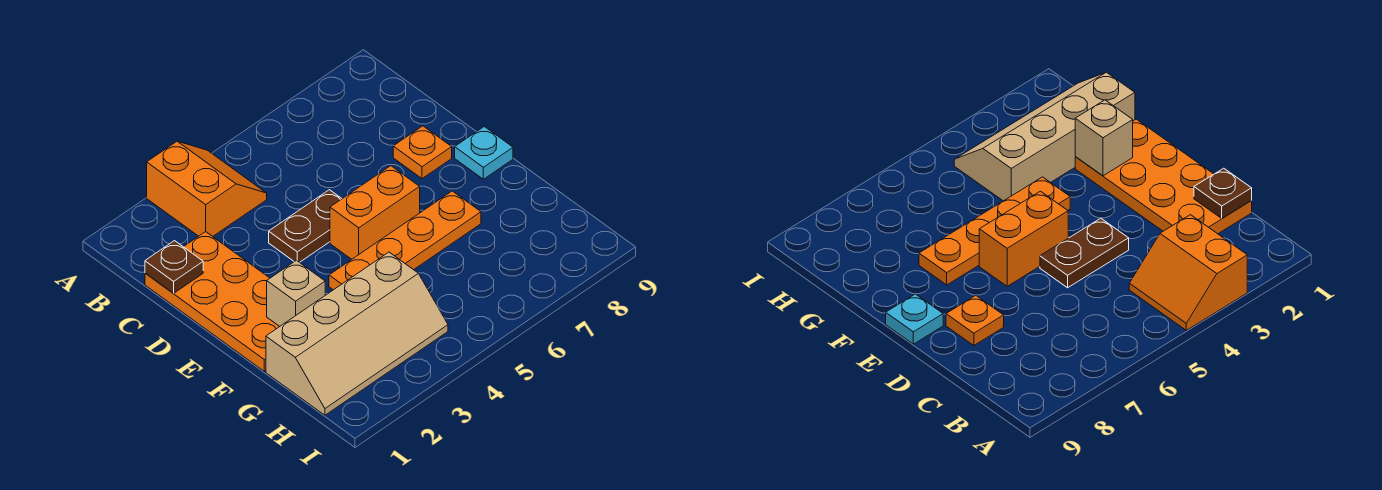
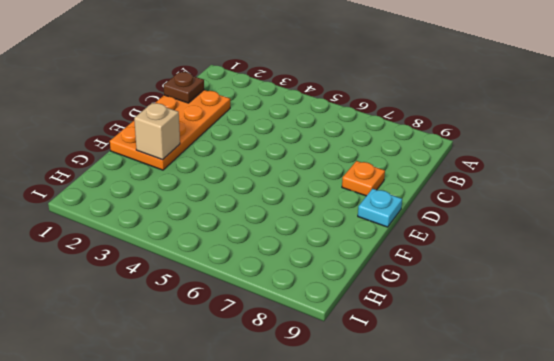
none -> orange 2x2 slope [147,141,267,236]
none -> brown 1x2 plate [269,190,342,262]

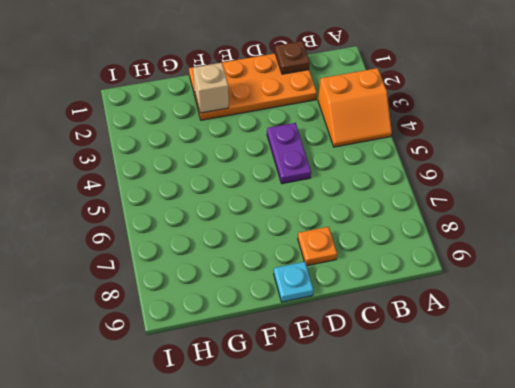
purple 1x2 plate [267,123,311,184] -> brown 1x2 plate [269,190,342,262]
none -> orange 1x2 brick [330,166,420,259]
none -> orange 1x4 plate [329,191,481,290]

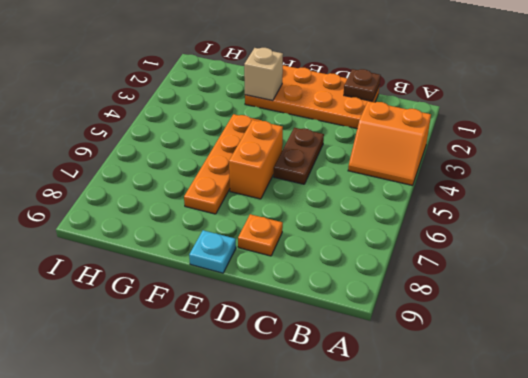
none -> tan 2x4 slope [266,252,448,415]

